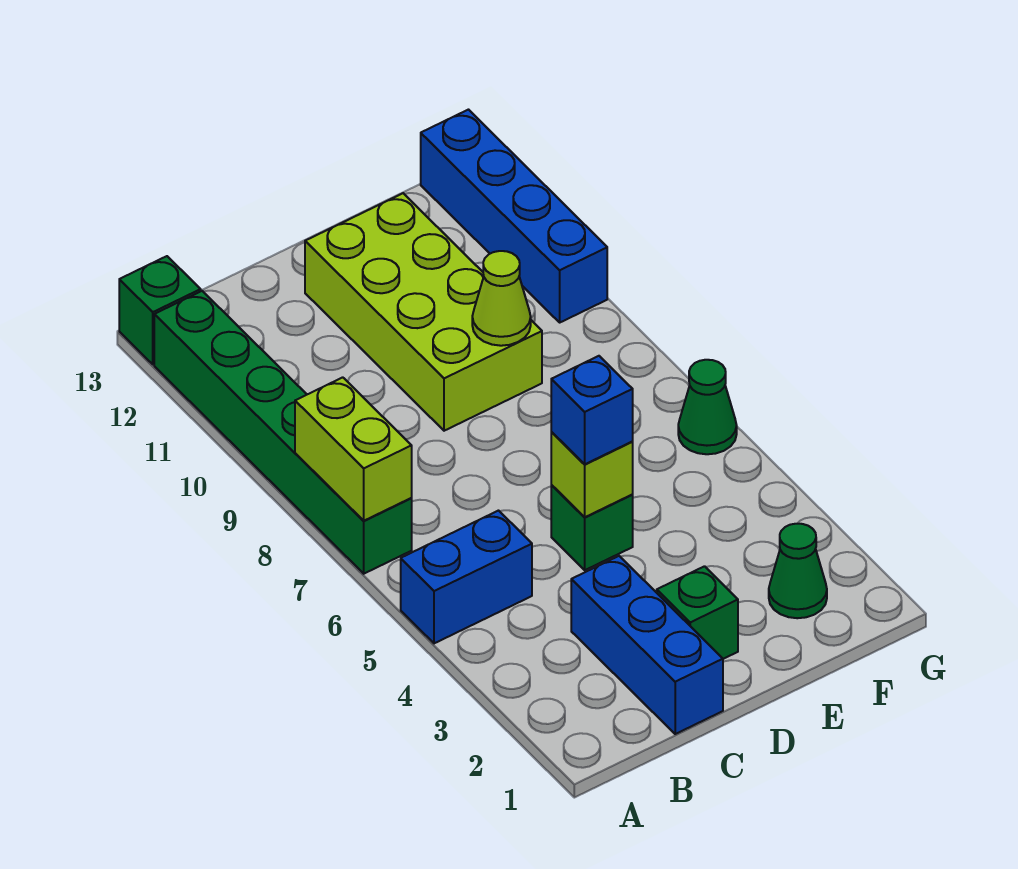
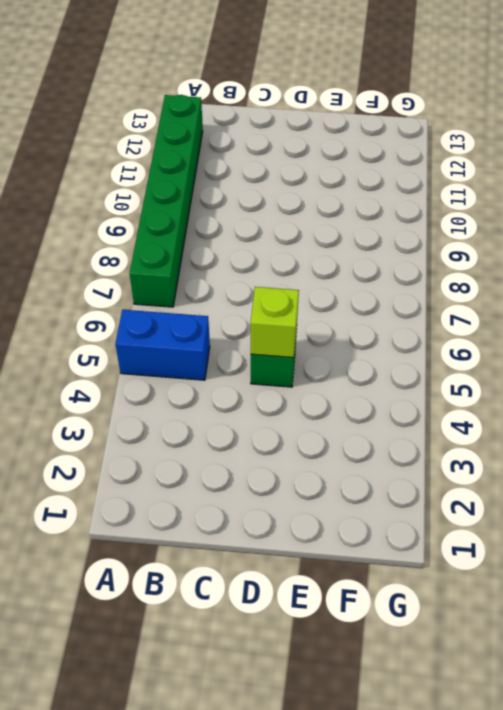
none -> green 1x1 brick [119,256,201,364]
none -> blue 1x3 brick [571,556,723,734]
none -> green 1x1 brick [657,566,738,659]

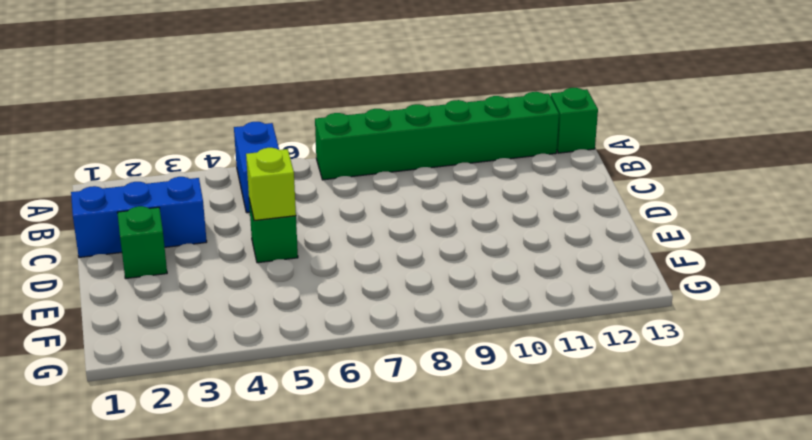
none -> lime 2x4 brick [305,193,542,431]
none -> green 1x1 cone [769,524,827,618]
none -> green 1x1 cone [678,360,737,454]

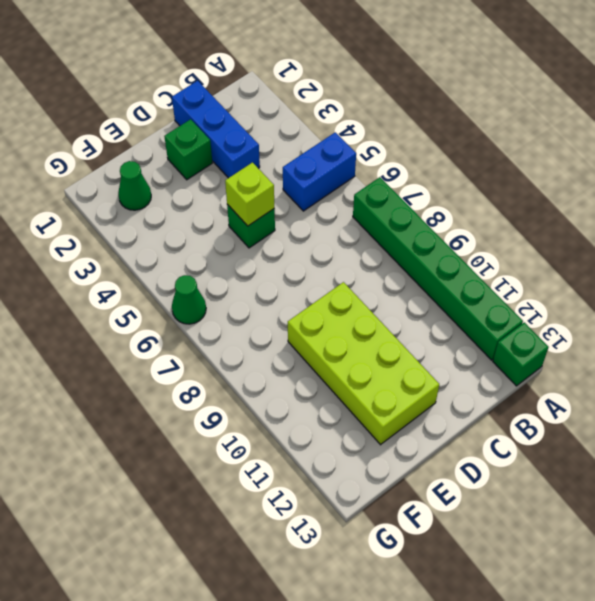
none -> blue 1x4 brick [421,110,607,322]
none -> lime 1x2 brick [295,377,412,521]
none -> lime 1x1 cone [472,251,531,346]

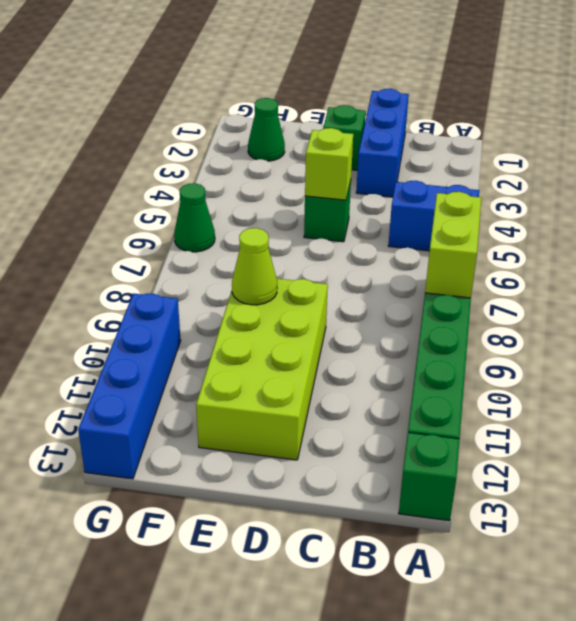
none -> blue 1x1 brick [551,356,633,464]

